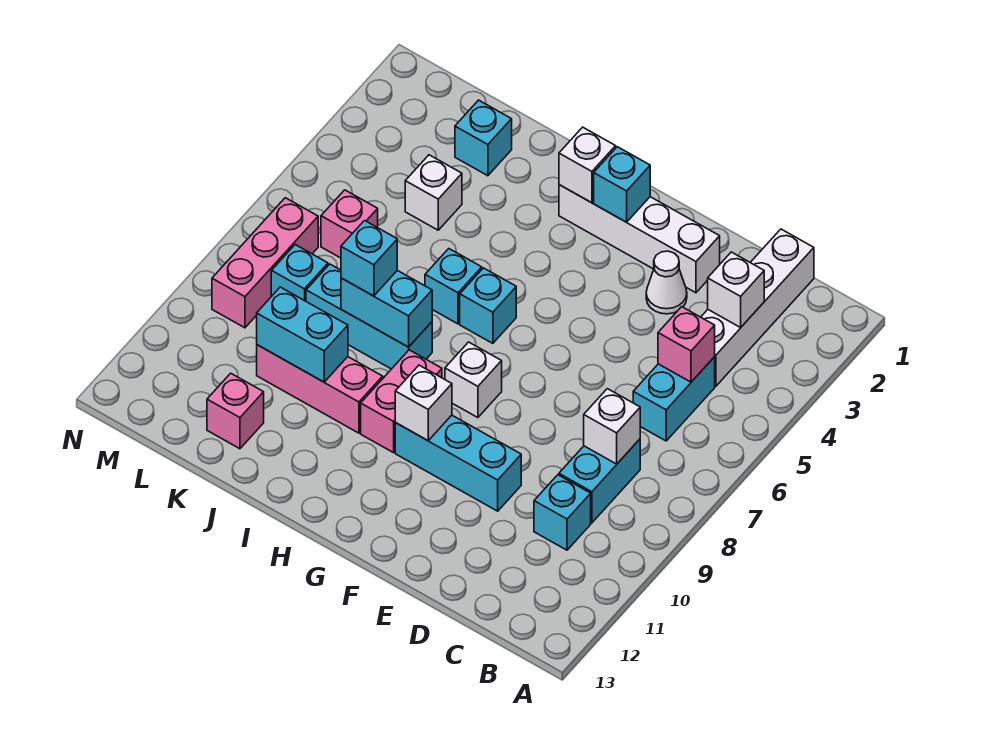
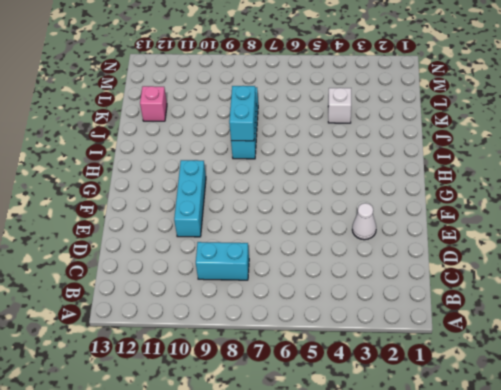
none -> white 1x4 brick [701,229,814,386]
none -> cyan 1x2 brick [633,357,715,441]
none -> cyan 1x1 brick [534,475,591,550]

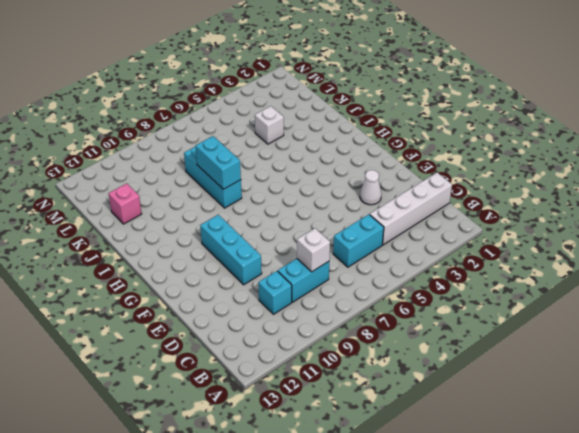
none -> white 1x4 brick [559,185,720,293]
none -> white 1x1 brick [445,342,502,418]
none -> cyan 1x1 brick [460,268,516,343]

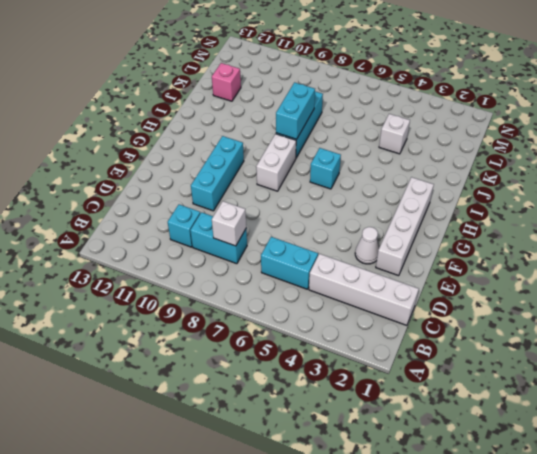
white 1x2 brick [256,134,296,191] -> white 1x1 brick [445,342,502,418]
none -> pink 1x2 brick [361,350,442,453]
none -> cyan 1x1 brick [425,249,482,324]
none -> pink 1x3 brick [257,345,383,433]

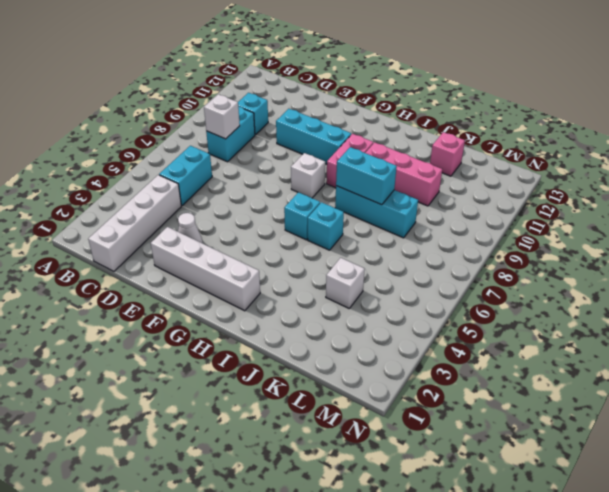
none -> cyan 1x1 brick [455,100,512,176]
none -> pink 1x1 brick [321,190,378,258]
none -> cyan 1x1 brick [271,245,328,301]

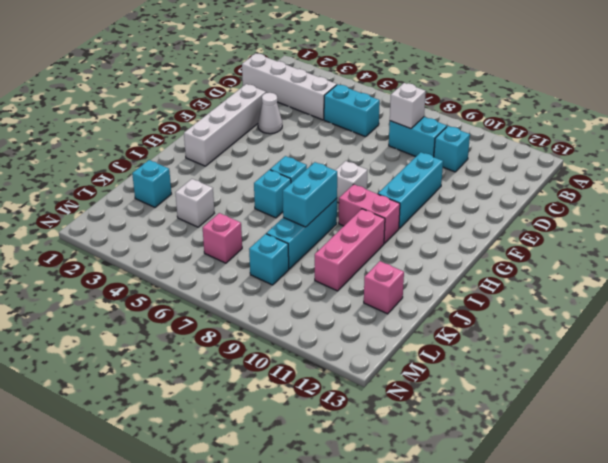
none -> pink 1x3 brick [212,198,318,328]
none -> white 1x1 brick [708,252,764,327]
none -> pink 1x1 brick [658,307,715,382]

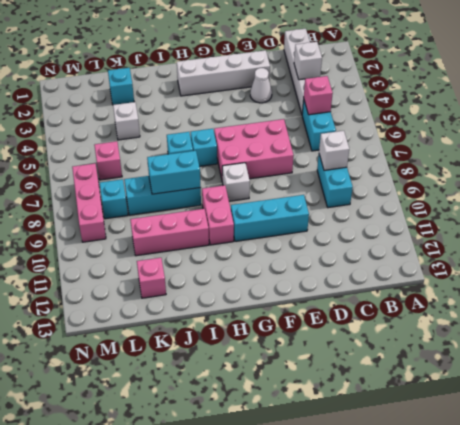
pink 2x3 brick [214,119,294,182] -> none
none -> cyan 1x1 brick [534,475,591,550]
none -> cyan 1x1 brick [594,147,650,222]
none -> white 1x1 brick [395,365,452,440]

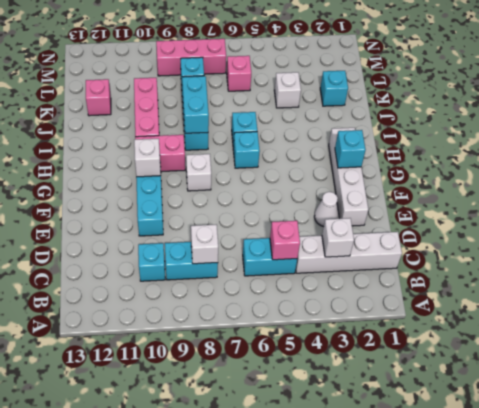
none -> white 1x1 brick [559,127,616,203]
none -> cyan 1x2 brick [257,287,348,382]
none -> cyan 1x1 brick [341,221,397,296]

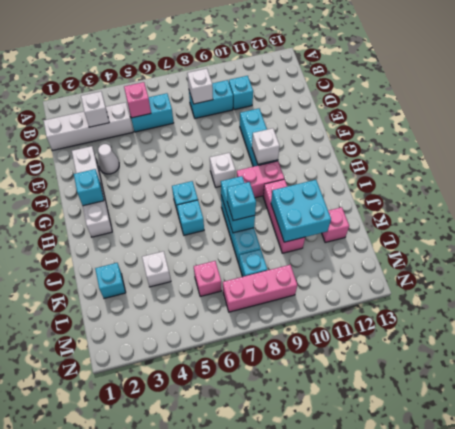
cyan 2x2 brick [271,180,331,242] -> cyan 1x2 brick [257,287,348,382]
none -> white 1x1 brick [559,127,616,203]

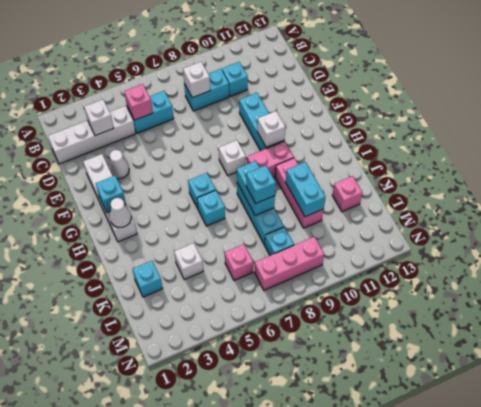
white 1x1 cone [110,198,131,227] -> white 1x1 brick [559,127,616,203]

